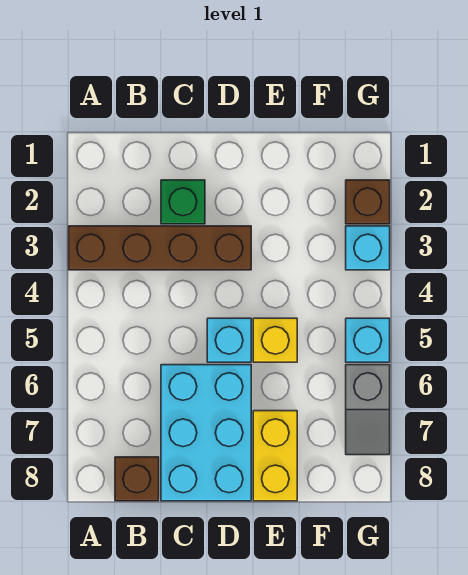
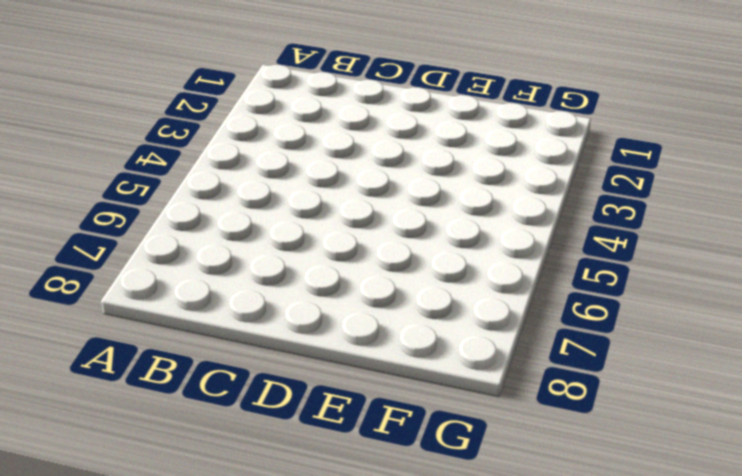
none -> brown 1x4 brick [69,226,251,270]
none -> brown 1x1 brick [115,457,159,501]

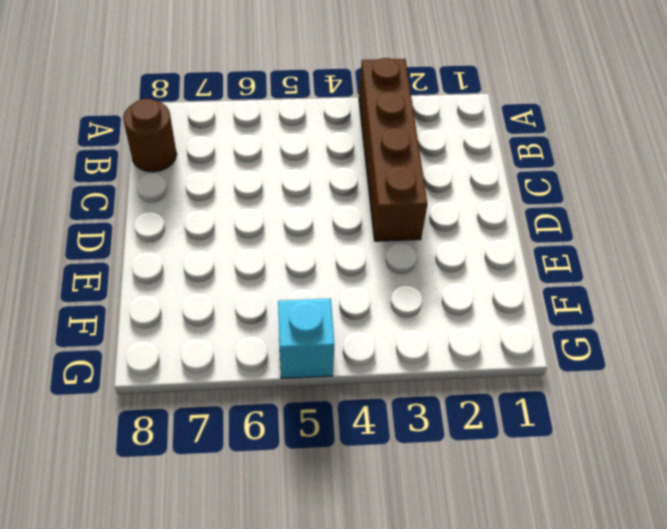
brown 1x1 round brick [123,99,177,172] -> brown 1x1 brick [115,457,159,501]
none -> green 1x1 brick [161,180,205,224]
none -> cyan 2x3 brick [161,365,251,501]

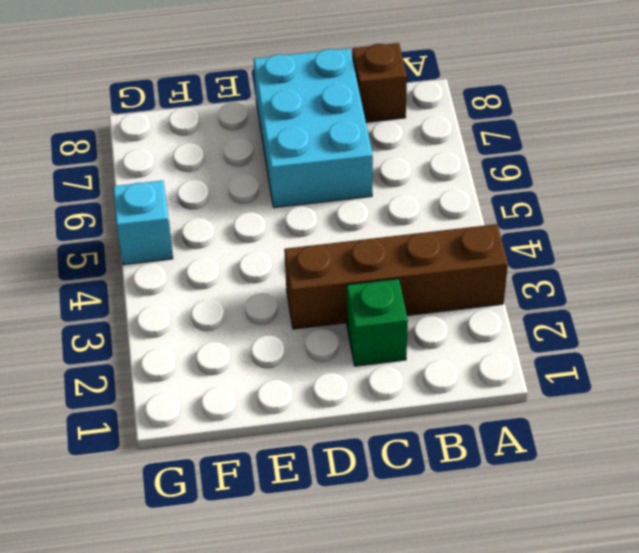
none -> cyan 1x1 brick [207,318,251,362]
none -> yellow 1x1 brick [253,318,297,362]

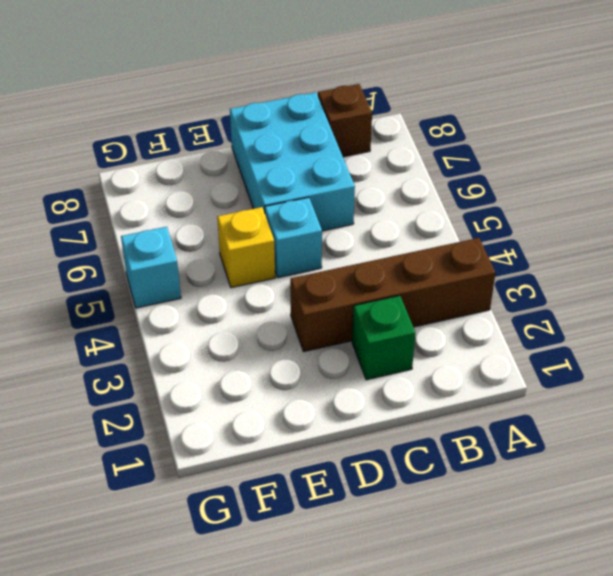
none -> yellow 1x2 brick [253,411,297,501]
none -> brown 1x1 brick [346,180,390,224]

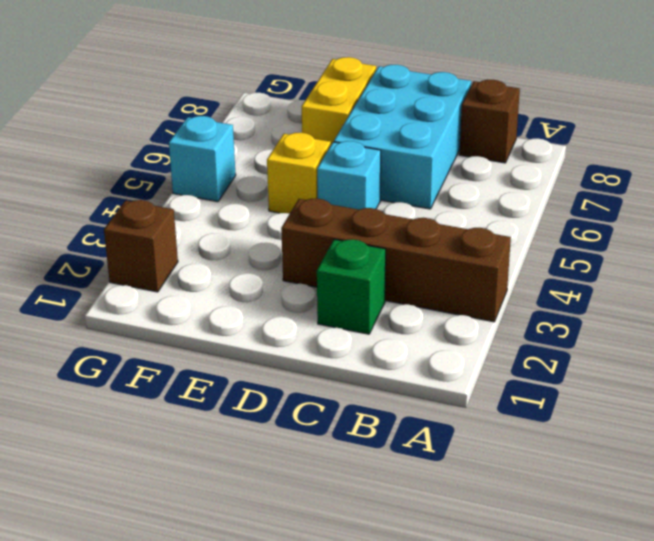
none -> cyan 1x1 brick [346,226,390,270]
none -> grey 1x2 slope [346,365,390,455]

